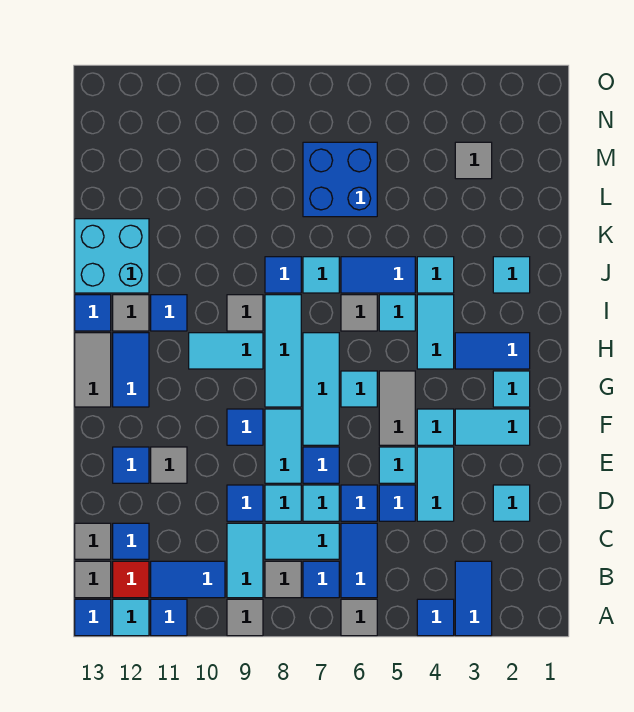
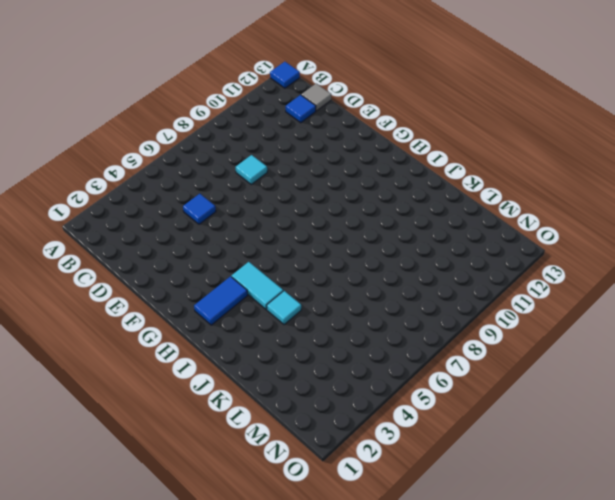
none -> blue 1x2 tile [455,561,492,636]
none -> blue 1x1 tile [417,599,454,636]
none -> grey 1x1 tile [341,599,377,636]
none -> grey 1x1 tile [227,599,263,636]

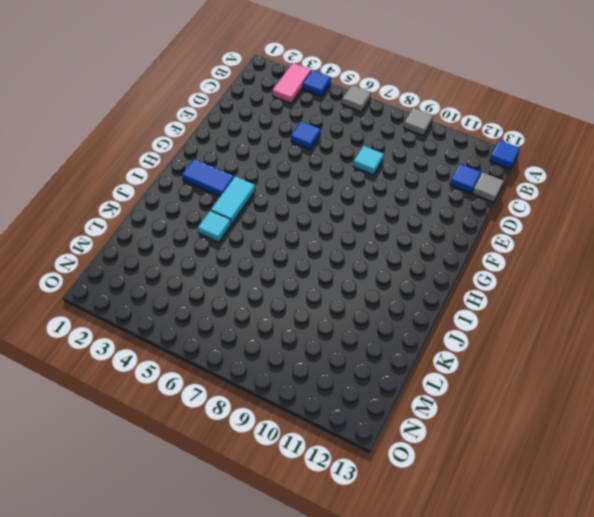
pink 1x2 tile [272,63,311,103] -> blue 1x2 tile [455,561,492,636]
none -> blue 1x1 tile [151,599,187,636]
none -> cyan 1x1 tile [113,599,149,636]
none -> blue 1x2 tile [341,523,377,598]
none -> blue 1x1 tile [303,561,339,598]

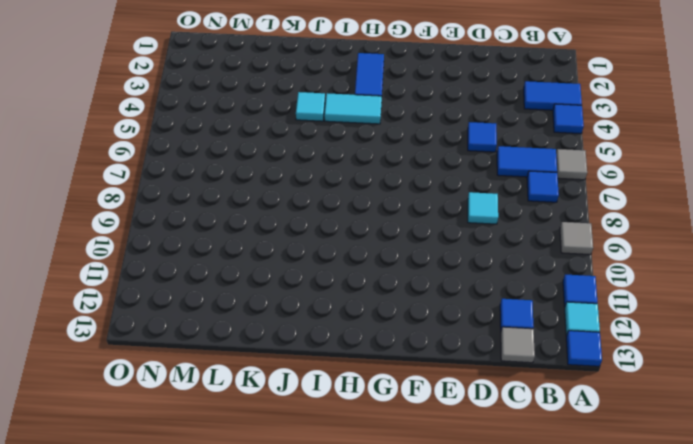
none -> grey 1x1 tile [265,561,301,598]
none -> cyan 1x2 tile [227,523,263,598]
none -> blue 1x2 tile [151,561,225,598]
none -> red 1x1 tile [113,561,149,598]

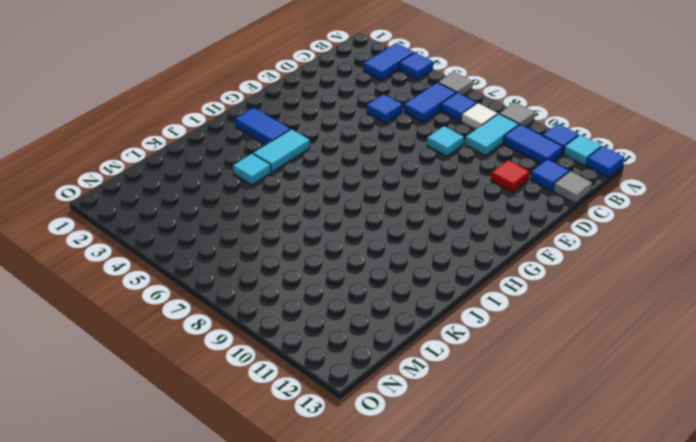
white 1x1 tile [461,103,498,130] -> grey 1x1 tile [265,561,301,598]
red 1x1 tile [491,160,529,192] -> red 1x1 tile moved to [113,561,149,598]
none -> grey 1x1 tile [75,561,111,598]
none -> cyan 1x2 tile [265,523,339,559]
none -> cyan 1x1 tile [493,485,530,521]
none -> cyan 1x2 tile [417,447,454,521]

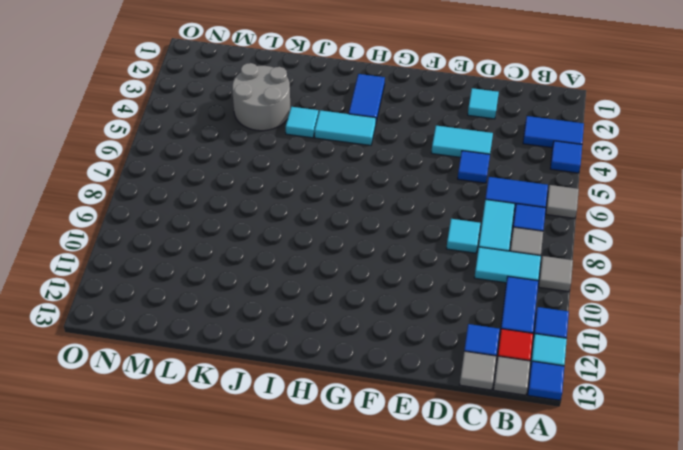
grey 2x2 round brick [232,63,290,131] -> none
none -> blue 1x1 tile [341,485,377,521]
none -> cyan 1x1 tile [303,485,339,521]
none -> blue 1x1 tile [227,485,263,521]
none -> cyan 1x1 tile [379,447,415,483]

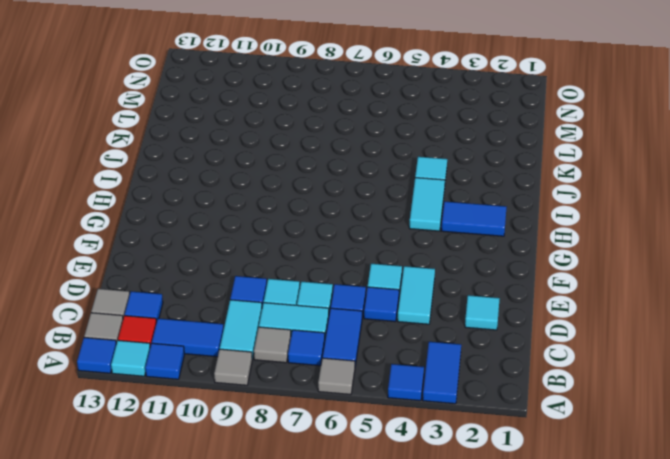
none -> blue 1x1 tile [303,447,339,483]
none -> cyan 1x2 tile [265,409,301,483]
none -> grey 1x1 tile [151,447,187,483]
none -> blue 1x1 tile [113,447,149,483]

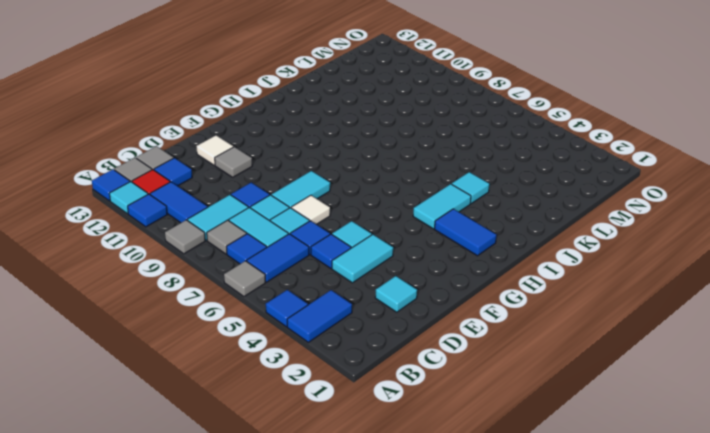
white 1x1 tile [291,195,330,224] -> blue 1x1 tile [303,447,339,483]
white 1x1 tile [197,135,233,165] -> blue 1x1 tile [113,447,149,483]
none -> cyan 1x2 tile [455,409,530,445]
none -> cyan 1x1 tile [417,409,454,445]
none -> grey 1x2 tile [379,371,415,445]
none -> cyan 1x3 tile [303,333,339,445]

